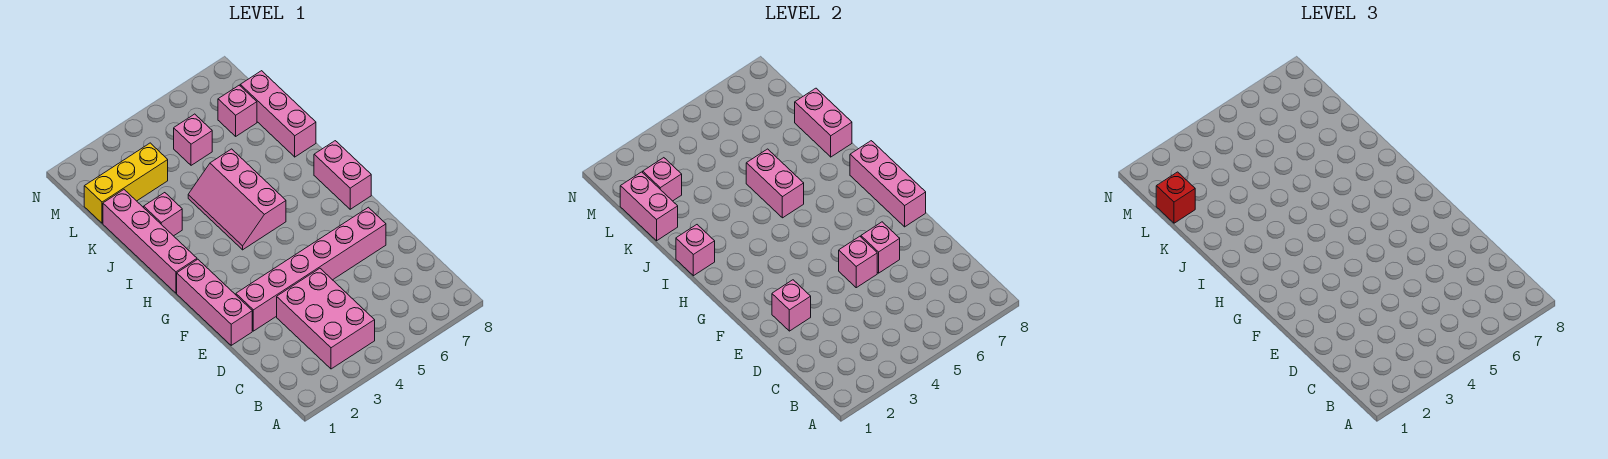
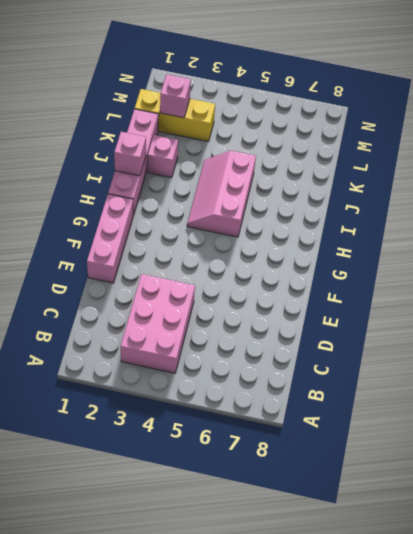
none -> pink 1x6 brick [236,207,386,331]
none -> pink 1x2 brick [314,141,371,209]
none -> pink 1x3 brick [240,71,316,157]

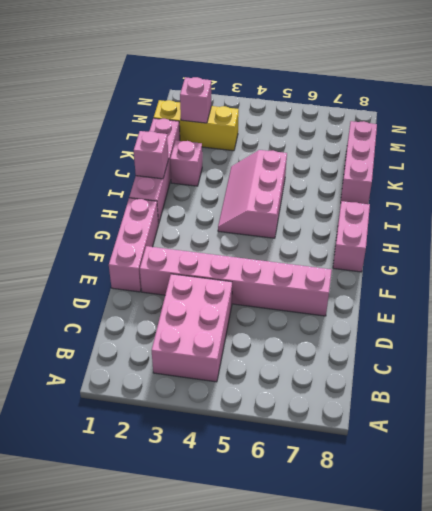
none -> pink 1x1 brick [174,114,212,165]
none -> pink 1x1 brick [218,85,257,136]
none -> pink 1x1 brick [772,280,811,331]

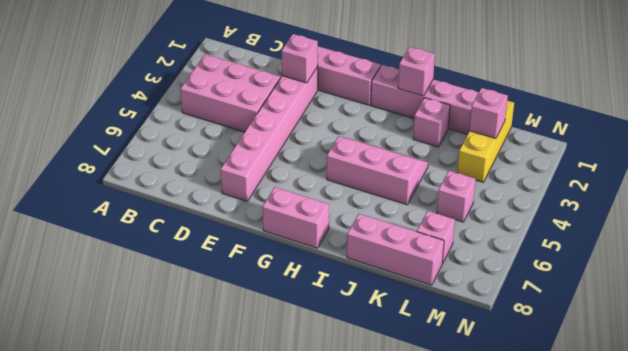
none -> pink 1x1 brick [839,236,877,288]
none -> pink 1x1 brick [861,222,900,273]
none -> pink 1x3 brick [850,141,926,227]

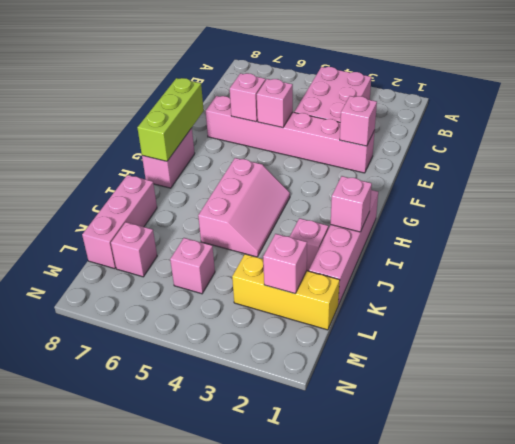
lime 1x3 brick [137,78,204,161] -> pink 1x3 brick [850,141,926,227]
none -> pink 1x3 brick [177,259,252,345]
none -> pink 1x2 brick [746,149,804,218]
none -> pink 1x2 brick [795,88,852,157]

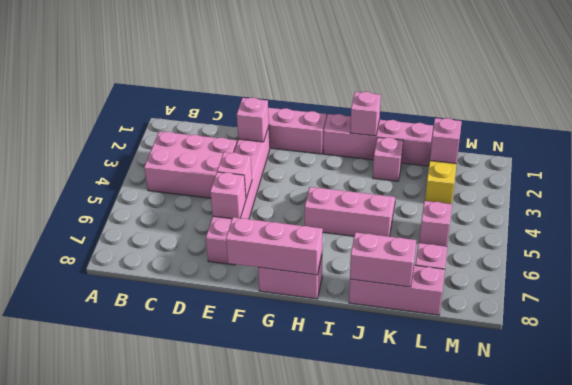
none -> pink 1x2 brick [746,149,804,218]
none -> pink 1x2 brick [620,172,678,241]
none -> red 1x1 brick [1156,172,1195,223]

